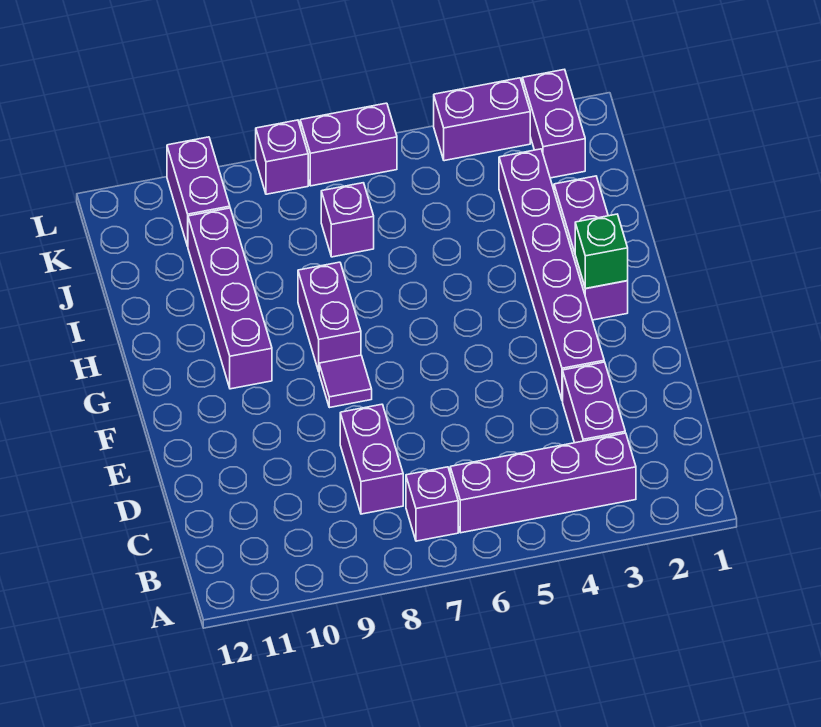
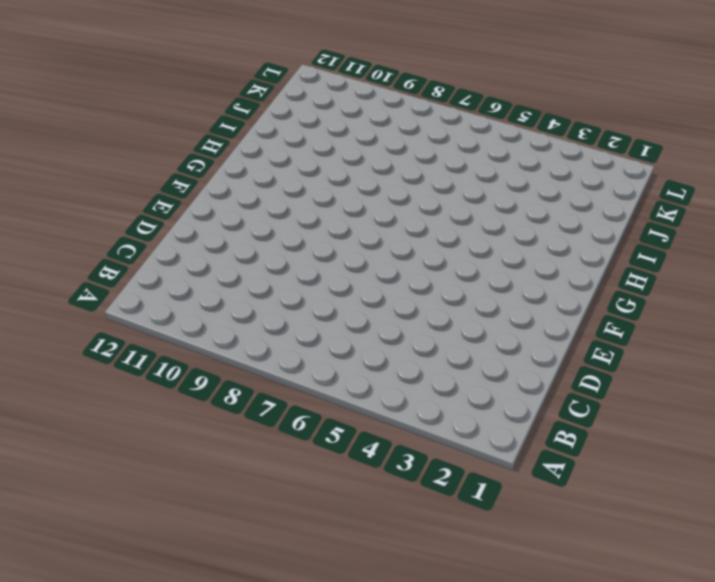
none -> purple 1x4 brick [450,433,636,533]
none -> purple 1x1 brick [406,467,458,541]
none -> purple 1x2 brick [563,362,625,443]

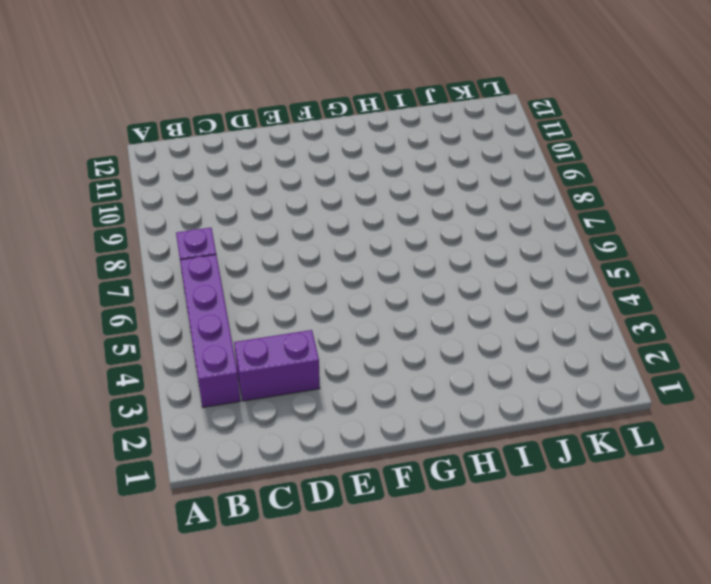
none -> purple 1x2 brick [340,404,403,514]
none -> purple 1x6 brick [499,149,604,401]
none -> purple 1x1 tile [319,355,372,408]

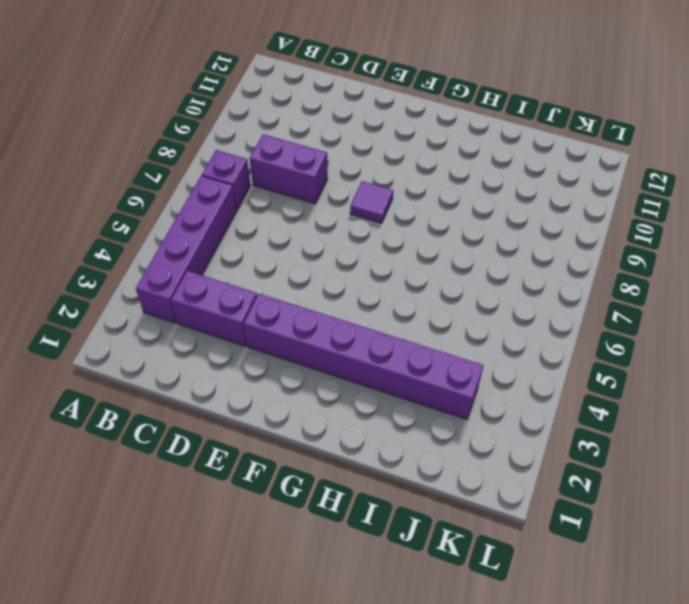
none -> purple 1x3 brick [554,176,628,320]
none -> purple 1x2 brick [298,262,361,371]
none -> purple 1x4 brick [188,208,272,389]

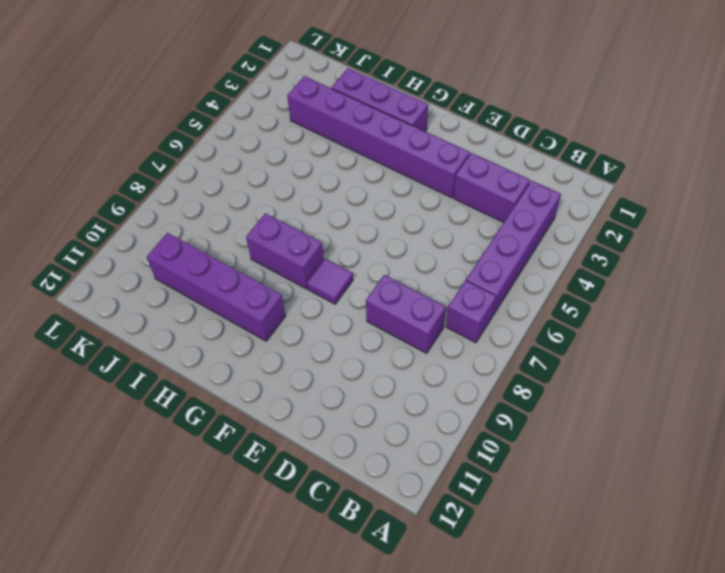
none -> purple 1x1 brick [321,183,374,257]
none -> purple 1x2 brick [522,69,585,178]
none -> purple 1x2 brick [167,137,230,246]

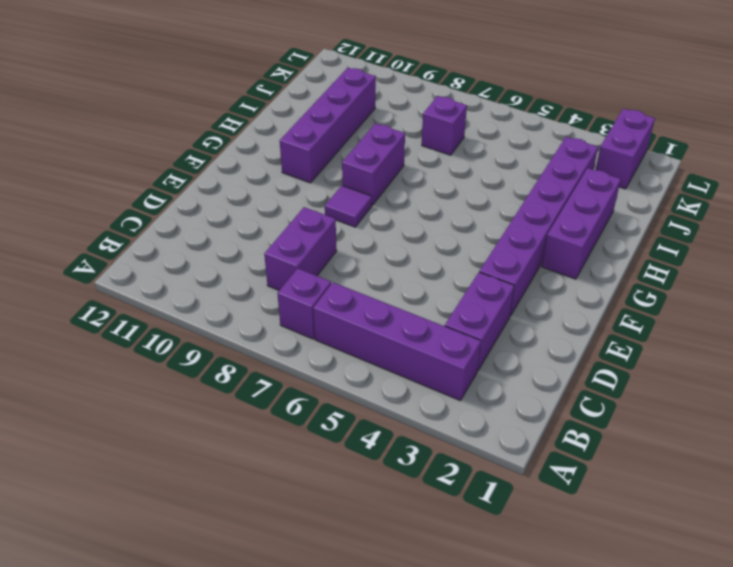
none -> purple 1x2 brick [167,137,230,246]
none -> purple 1x2 brick [434,78,530,161]
none -> purple 1x2 brick [300,103,397,186]

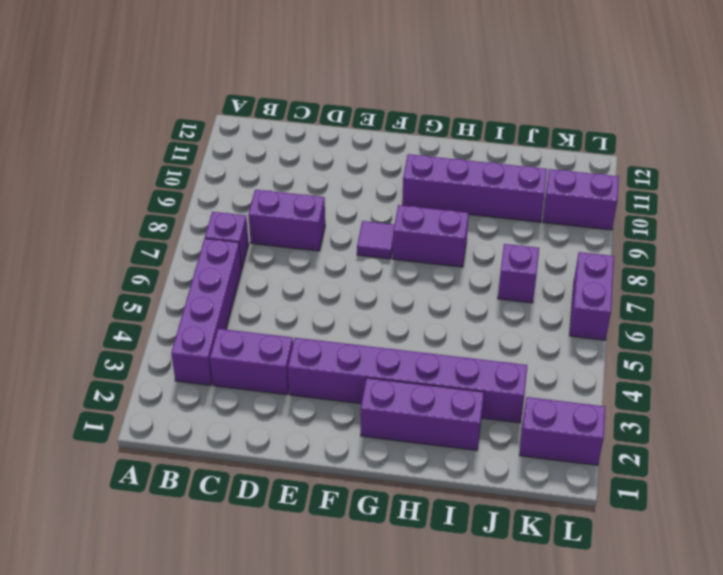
none -> purple 1x2 brick [434,78,530,161]
none -> purple 1x1 brick [256,120,308,194]
none -> green 1x1 brick [575,214,628,289]

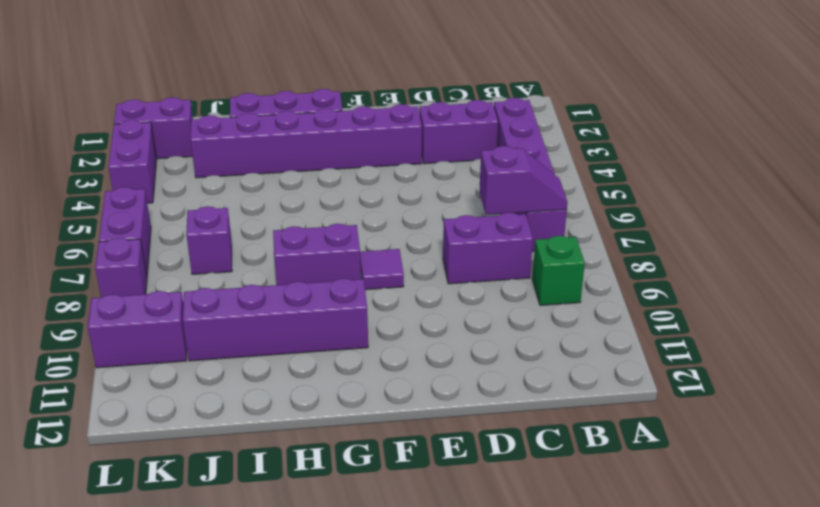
purple 1x2 slope [479,146,568,215] -> none
green 1x1 brick [532,236,585,305] -> green 1x1 brick moved to [575,214,628,289]

